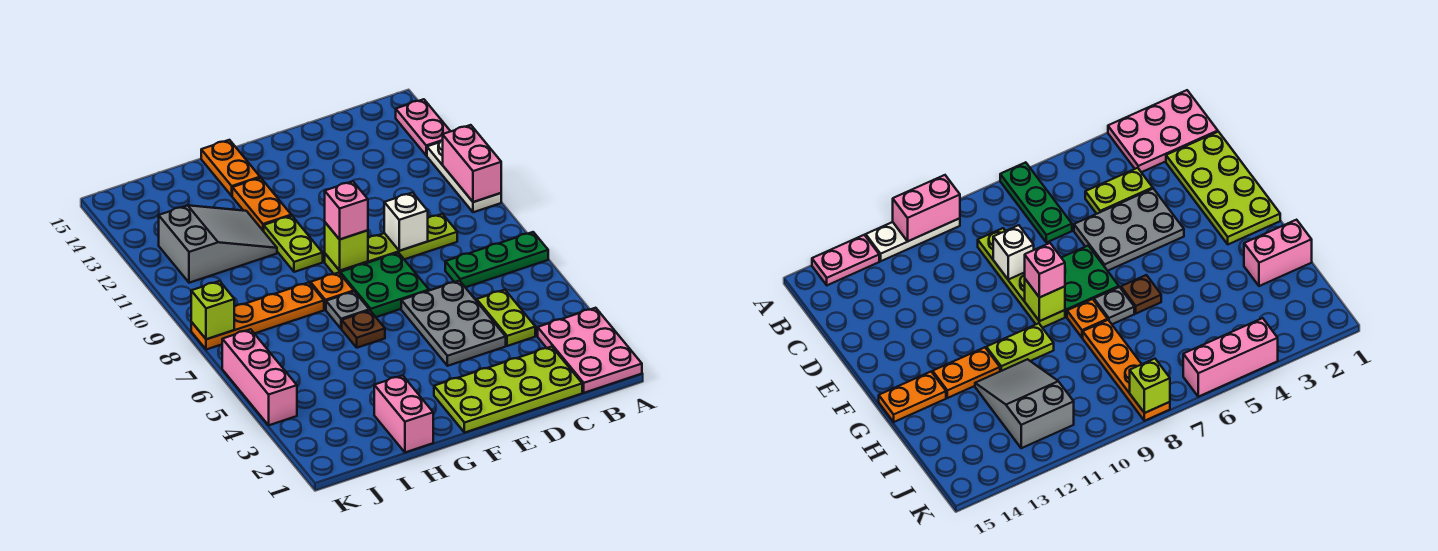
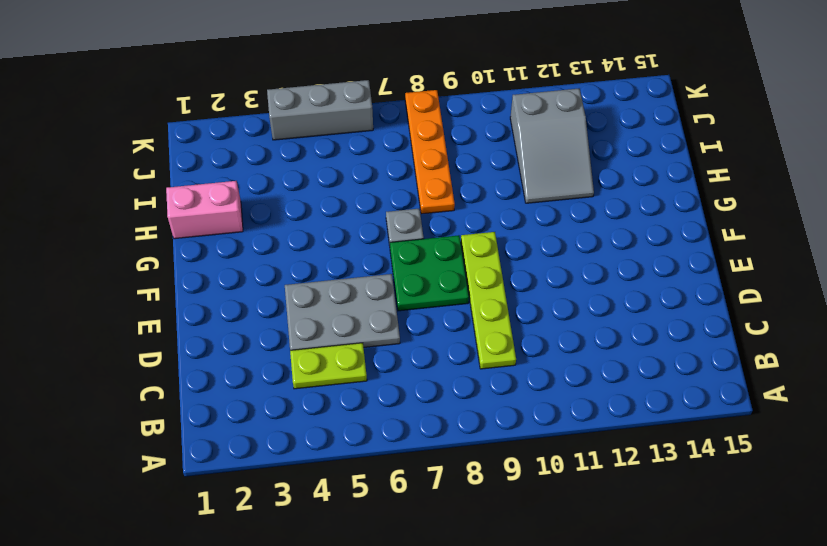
grey 1x3 brick [267,80,373,140] -> pink 1x3 brick [222,329,297,425]
none -> pink 2x3 plate [538,308,642,393]
none -> green 1x3 plate [445,232,548,287]
none -> white 1x3 plate [427,140,501,212]

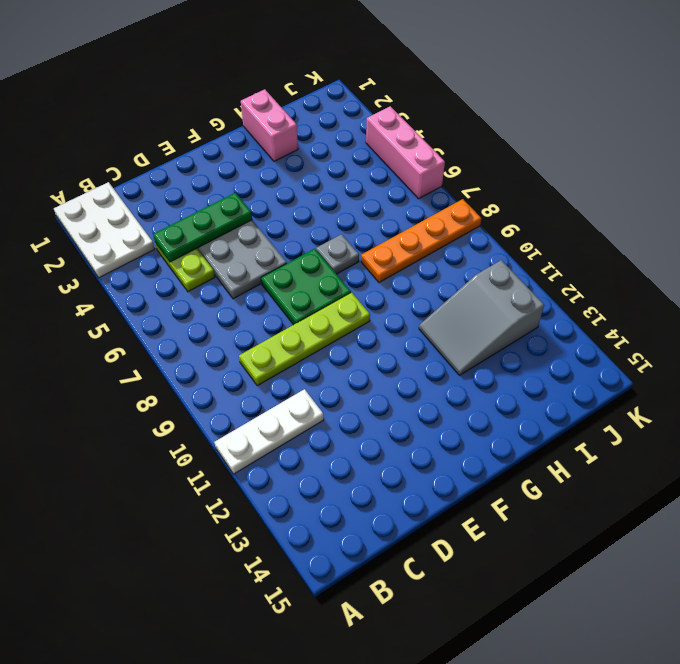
white 2x3 plate [54,182,154,278] -> pink 2x3 plate [538,308,642,393]
white 1x3 plate [215,389,324,474] -> white 1x3 plate turned to [427,140,501,212]
green 1x3 plate [153,193,252,262] -> green 1x3 plate moved to [445,232,548,287]
none -> pink 1x2 plate [396,99,450,155]
none -> lime 2x4 plate [434,347,582,433]
none -> brown 1x1 plate [342,310,385,348]

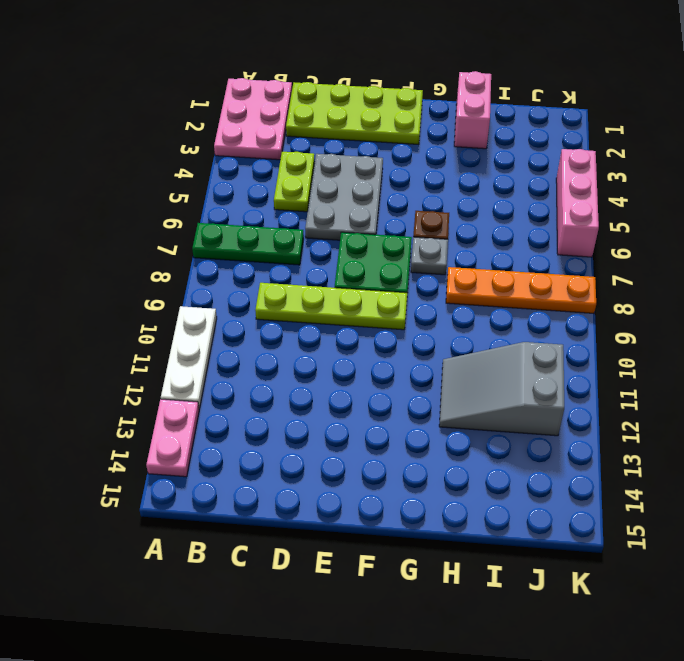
none -> orange 1x1 plate [310,273,354,310]
none -> lime 1x2 plate [264,216,323,272]
none -> orange 1x2 plate [232,178,291,231]

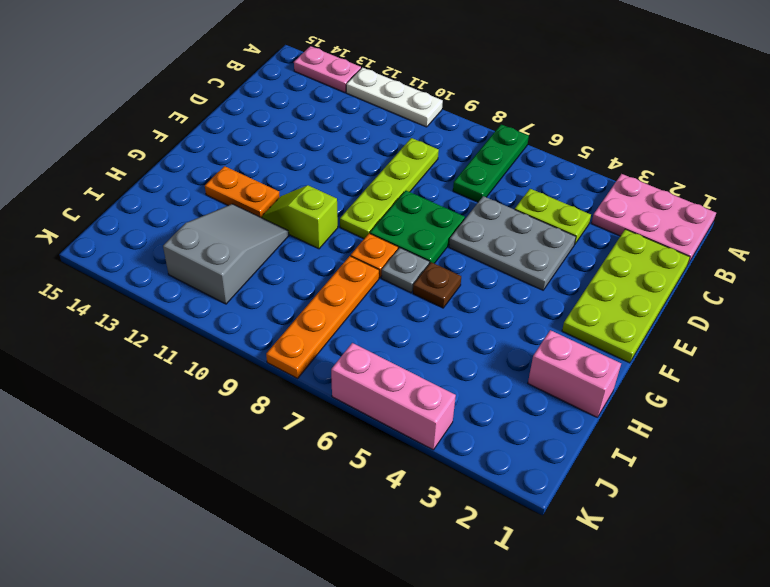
lime 1x2 slope [262,185,338,249] -> lime 1x2 plate [264,216,323,272]
none -> orange 1x2 plate [201,140,260,196]
none -> pink 1x2 brick [443,125,501,202]
none -> white 1x1 brick [384,193,428,251]

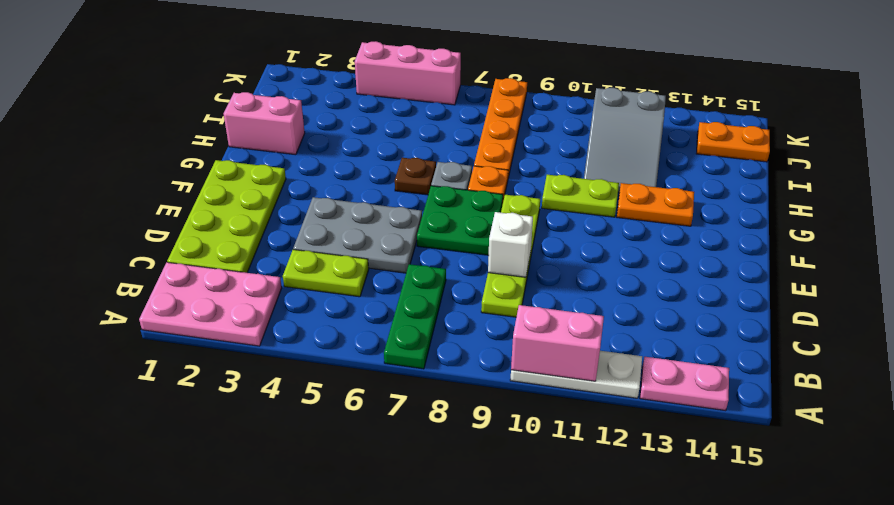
orange 1x2 plate [697,122,770,162] -> orange 1x2 plate moved to [201,140,260,196]
none -> lime 1x1 brick [325,223,368,271]
none -> lime 1x1 brick [191,281,234,339]
none -> pink 1x1 brick [325,181,368,239]

